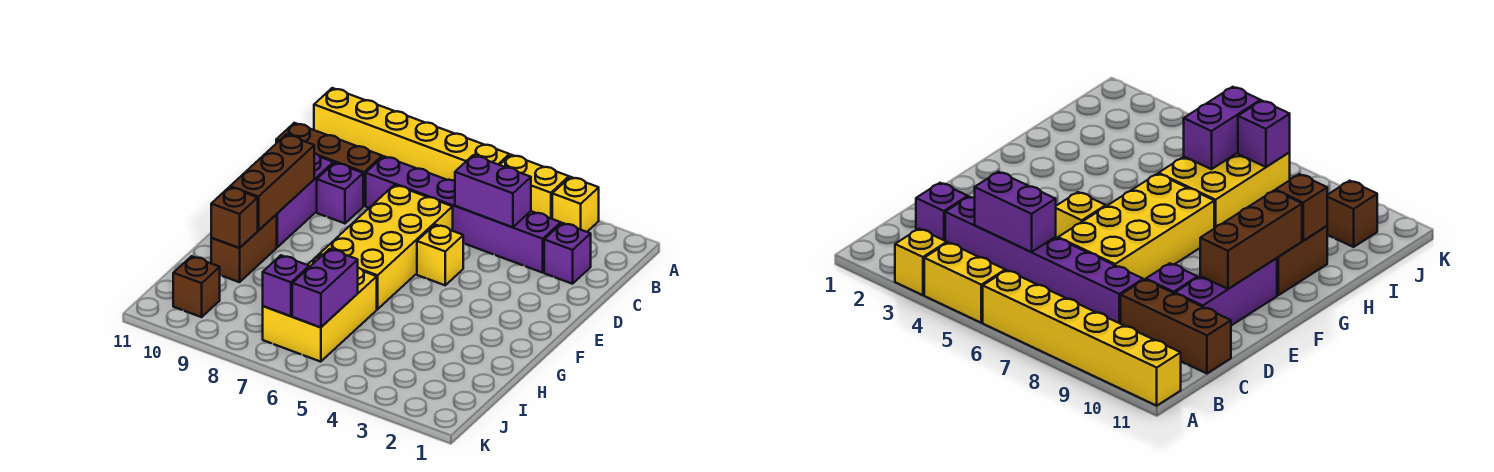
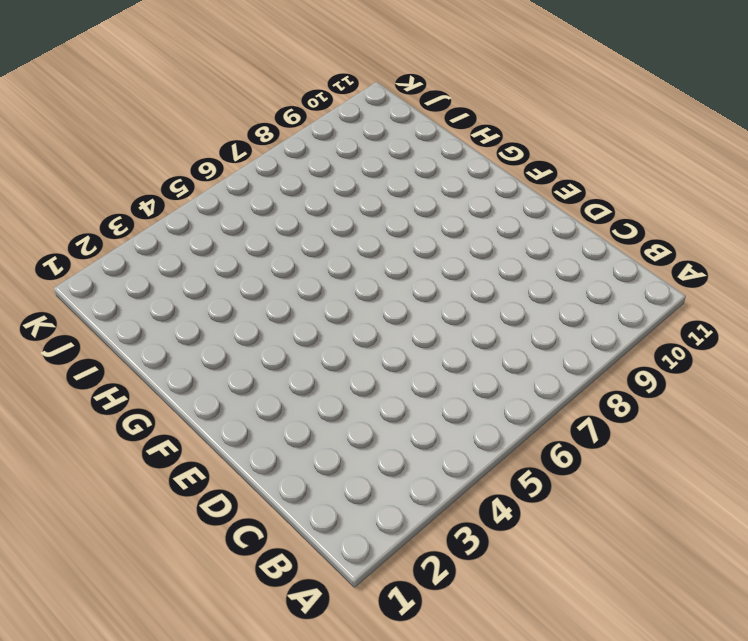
none -> yellow 1x1 brick [552,177,599,232]
none -> yellow 1x2 brick [500,155,569,219]
none -> yellow 1x6 brick [314,88,509,181]

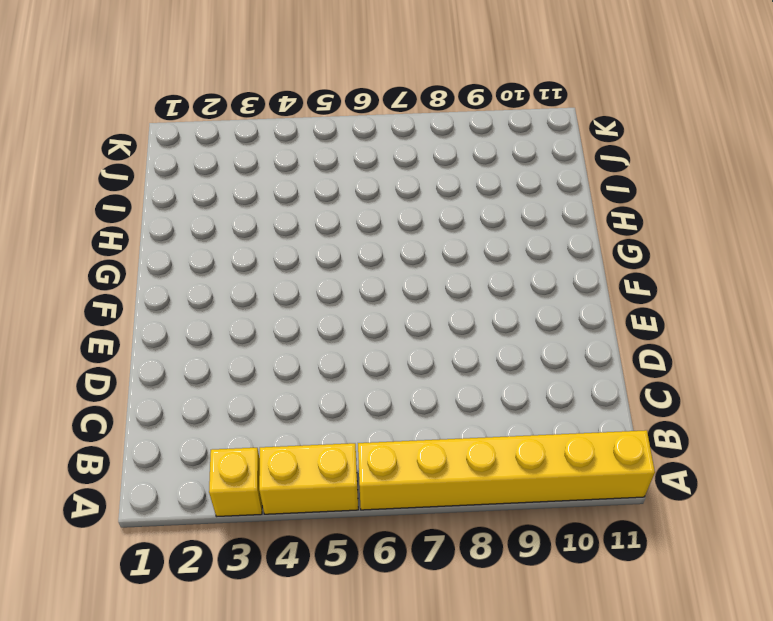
none -> purple 1x1 brick [544,223,591,284]
none -> purple 1x6 brick [366,156,561,273]
none -> brown 1x3 brick [276,123,382,206]

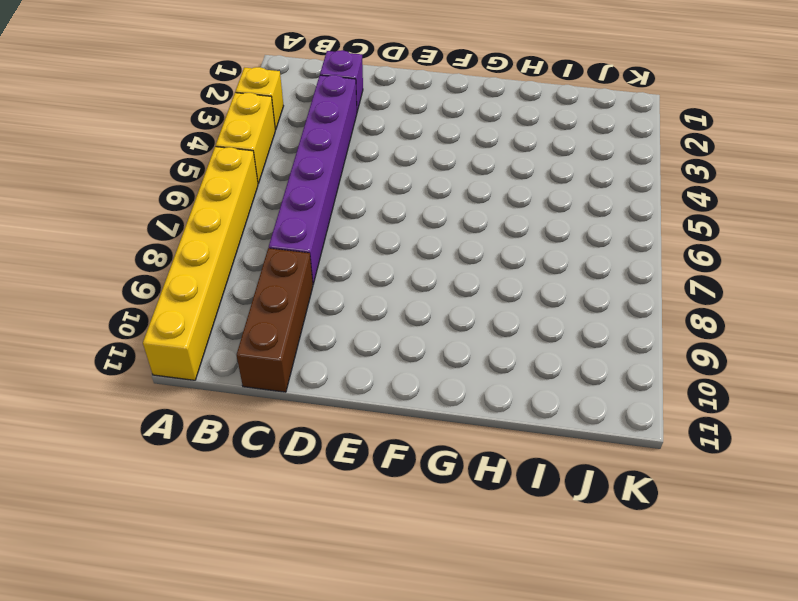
none -> yellow 2x4 brick [320,185,453,309]
none -> purple 1x1 brick [317,163,363,223]
none -> purple 1x3 brick [276,153,333,247]

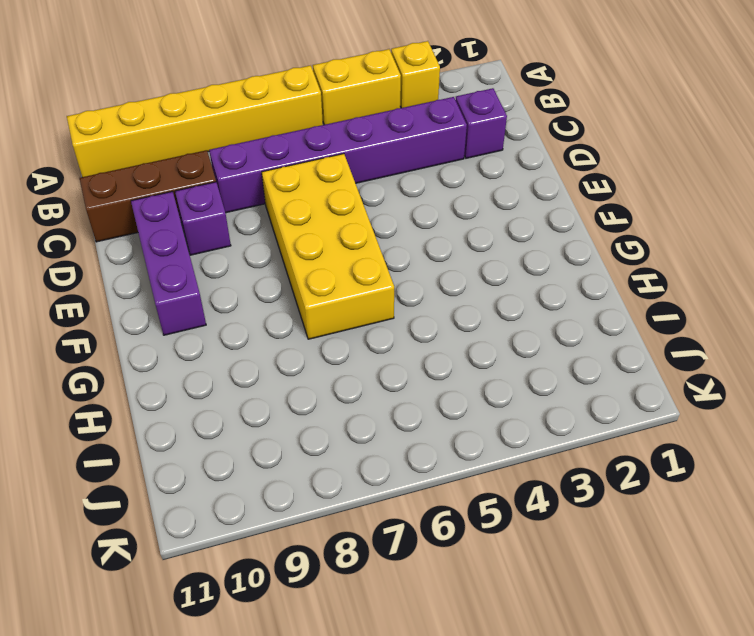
none -> yellow 1x1 brick [417,225,463,285]
none -> brown 1x2 brick [211,215,277,282]
none -> yellow 2x3 brick [263,255,377,362]

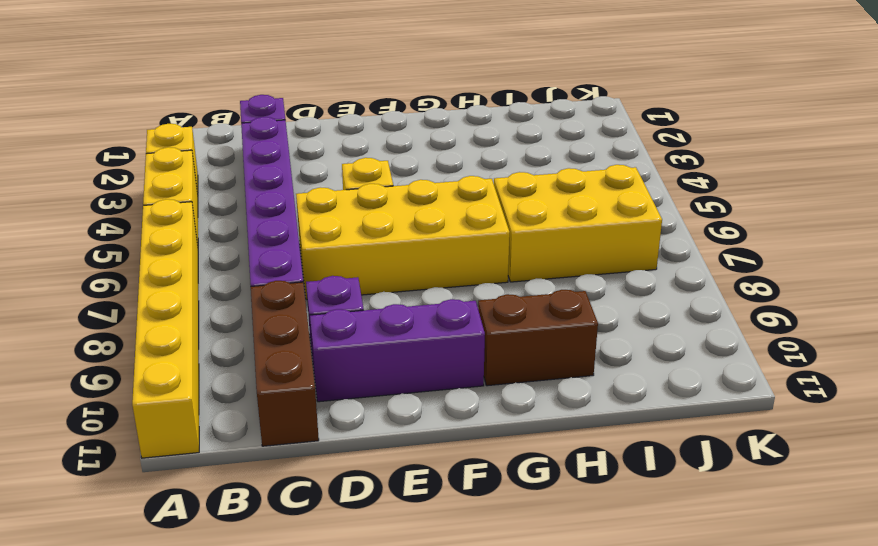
none -> brown 1x1 brick [173,256,220,317]
none -> purple 1x2 brick [455,155,531,227]
none -> brown 1x3 brick [230,135,314,230]

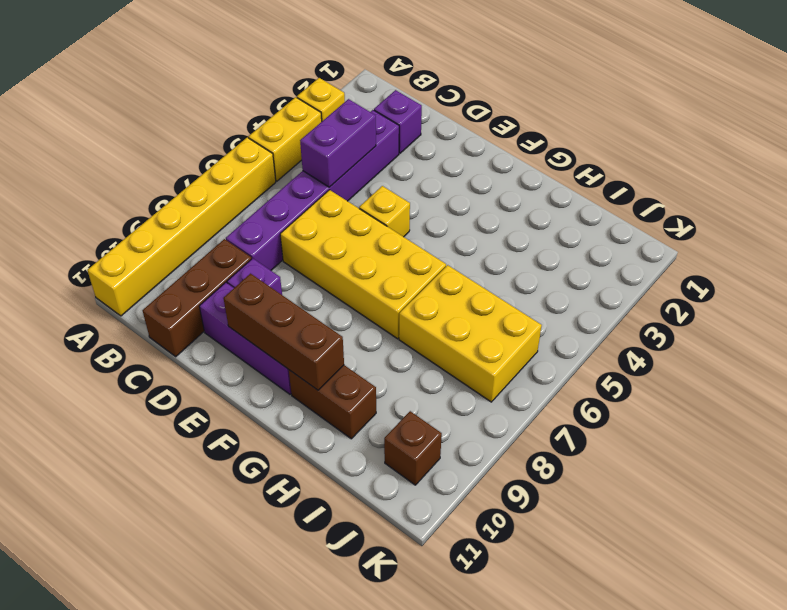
none -> brown 1x1 brick [211,187,258,248]
none -> purple 1x2 brick [292,249,358,328]
none -> purple 1x1 brick [263,255,309,316]

